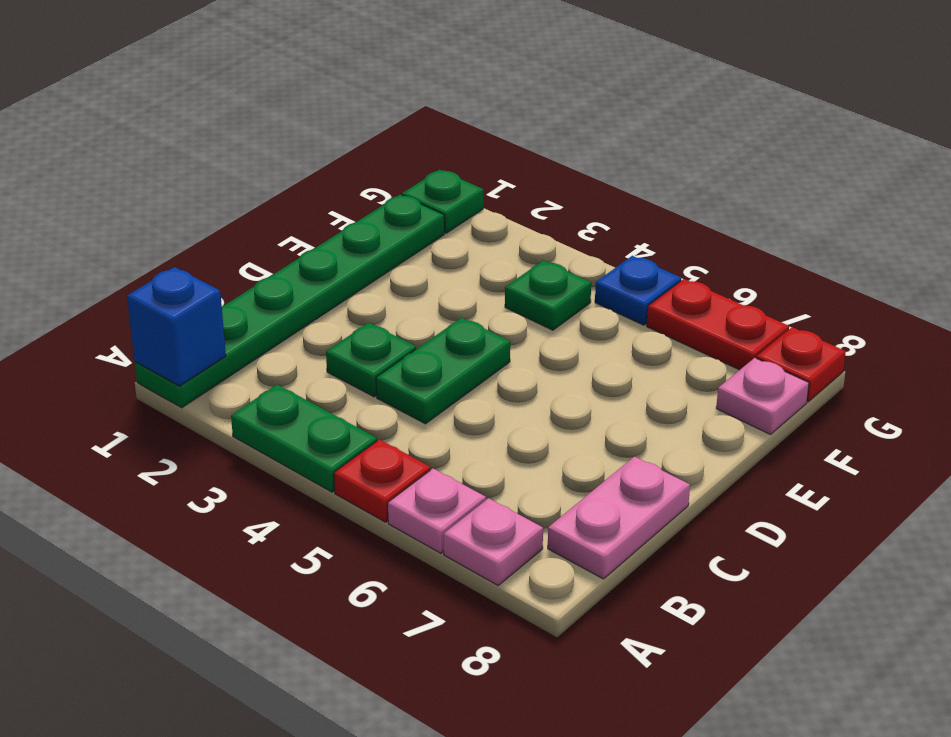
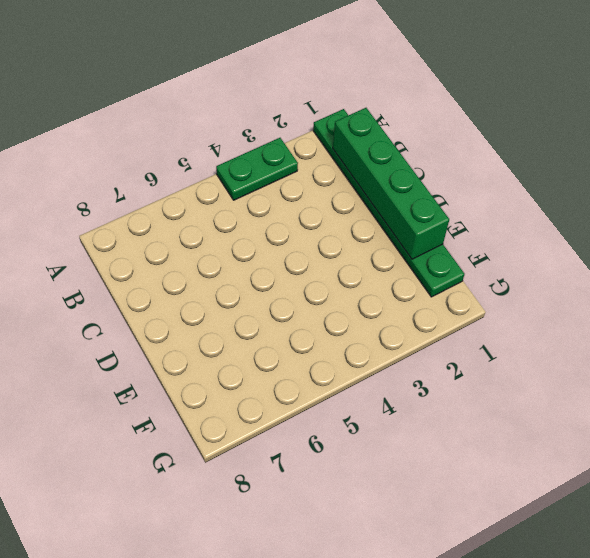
green 1x4 brick [333,108,449,259] -> none
none -> red 1x1 plate [334,440,431,522]
none -> pink 1x1 plate [388,468,486,553]
none -> pink 1x1 plate [444,498,543,585]

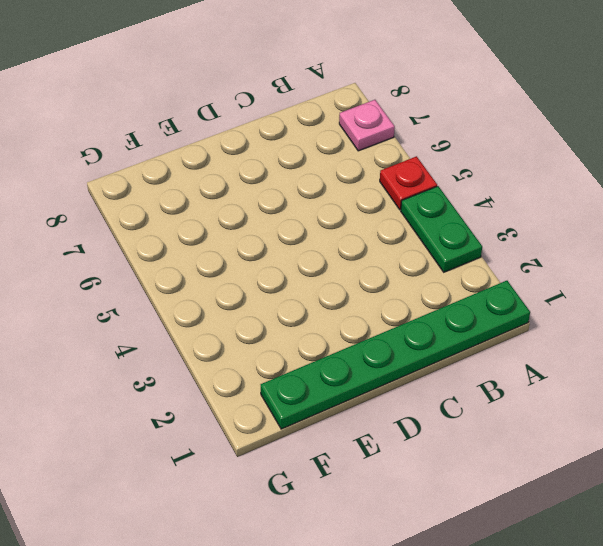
none -> pink 1x1 plate [388,468,486,553]
none -> pink 1x2 plate [548,457,690,579]
none -> green 1x1 plate [326,323,416,397]

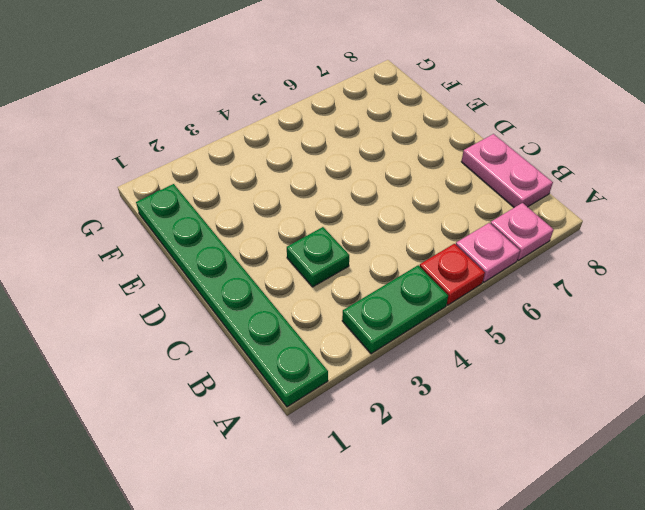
none -> green 1x2 plate [376,318,510,424]
none -> green 1x1 plate [505,260,591,330]
none -> pink 1x1 plate [716,358,809,434]

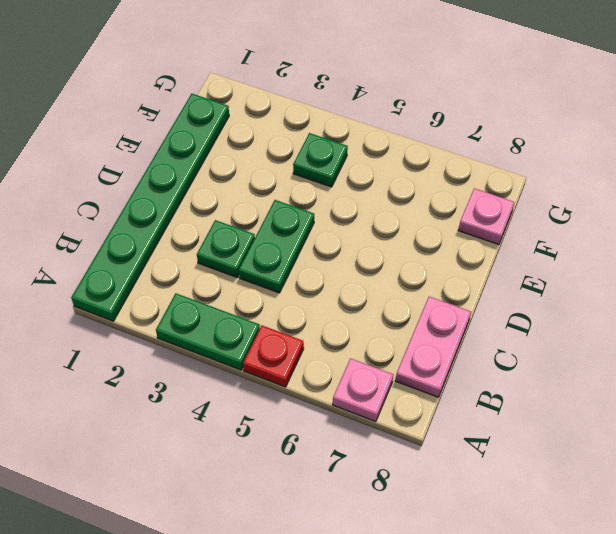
none -> pink 1x1 plate [388,468,486,553]
none -> green 1x1 plate [402,170,483,233]
none -> blue 1x1 plate [595,256,681,325]

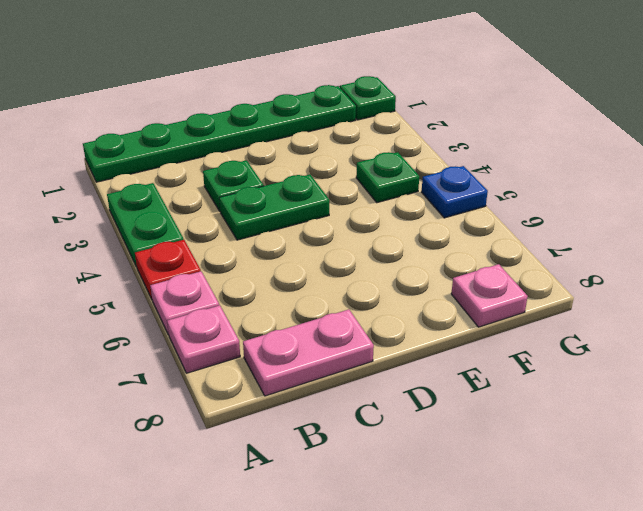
none -> red 1x2 plate [647,279,789,370]
none -> red 1x1 plate [756,327,846,402]
none -> blue 1x1 brick [127,267,226,386]

